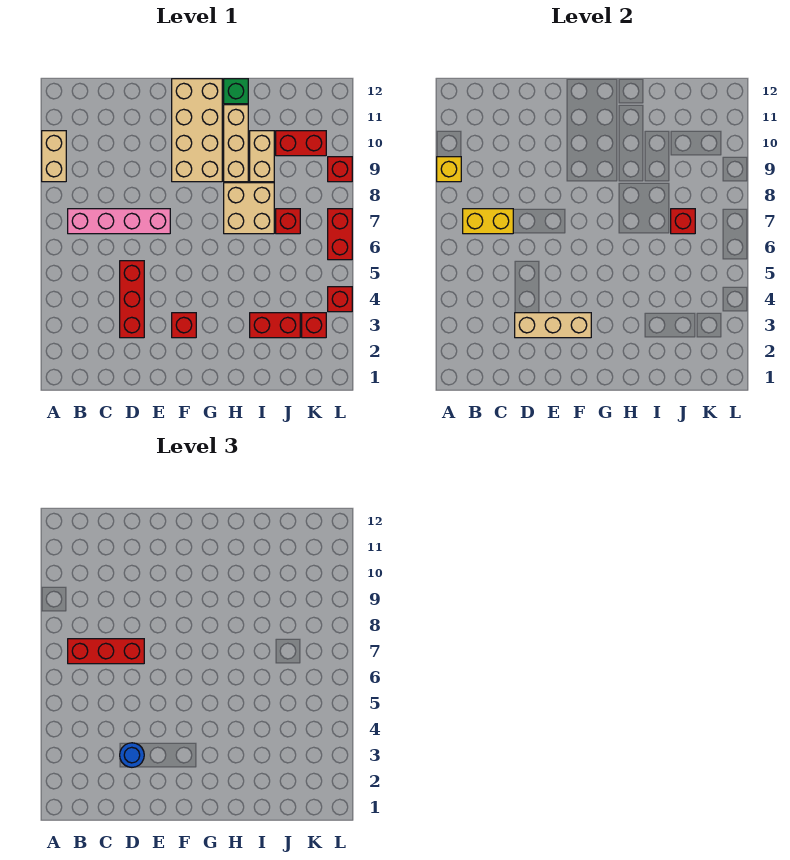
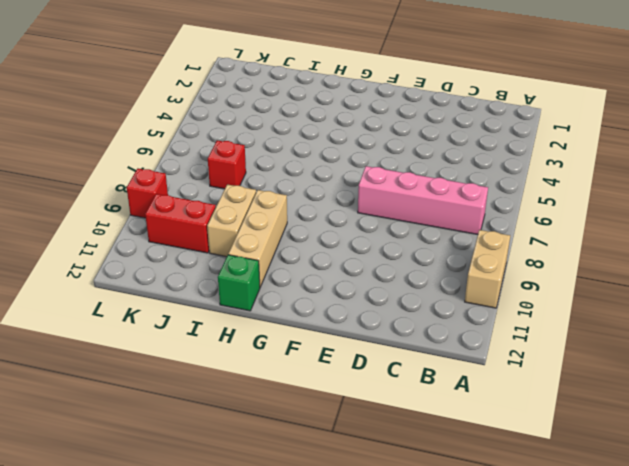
none -> red 1x3 brick [120,261,144,338]
none -> red 1x1 brick [172,313,196,338]
none -> tan 2x4 brick [172,79,222,182]

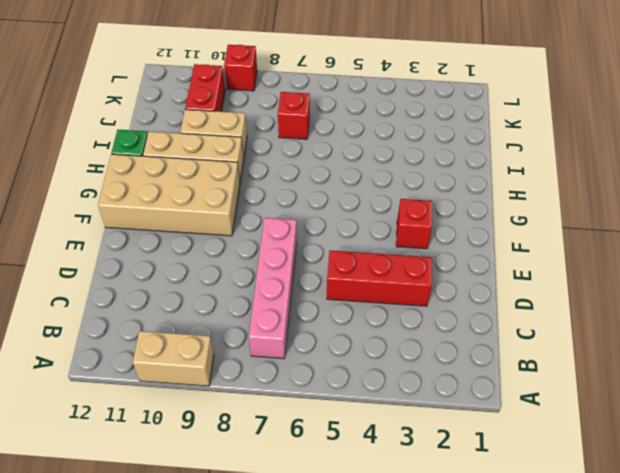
none -> tan 2x2 brick [224,183,274,234]
none -> red 1x2 brick [250,313,300,338]
none -> red 1x1 brick [302,313,326,338]

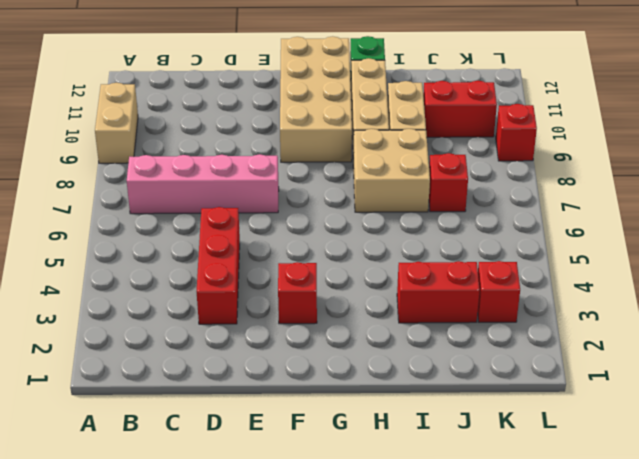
none -> red 1x1 brick [328,287,352,312]
none -> red 1x2 brick [328,209,352,260]
none -> yellow 1x1 brick [437,157,461,182]

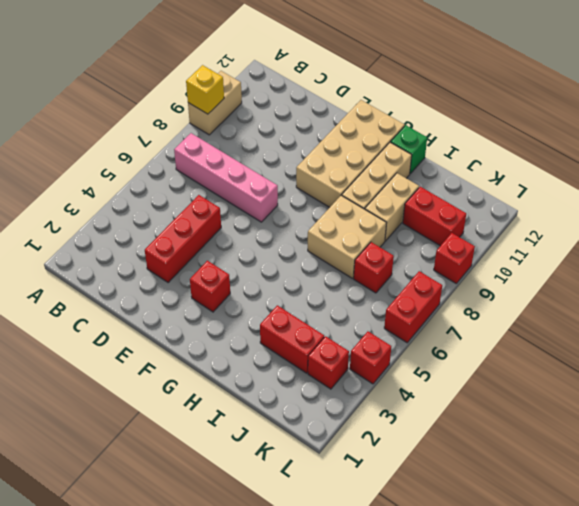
none -> yellow 1x2 brick [463,209,513,234]
none -> tan 1x3 brick [515,313,591,338]
none -> red 1x1 brick [671,209,695,234]

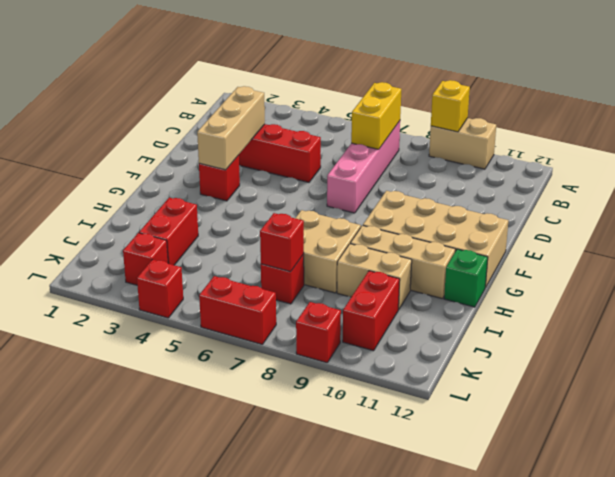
none -> red 1x3 brick [68,639,144,664]
none -> blue 1x1 round brick [120,743,144,767]

